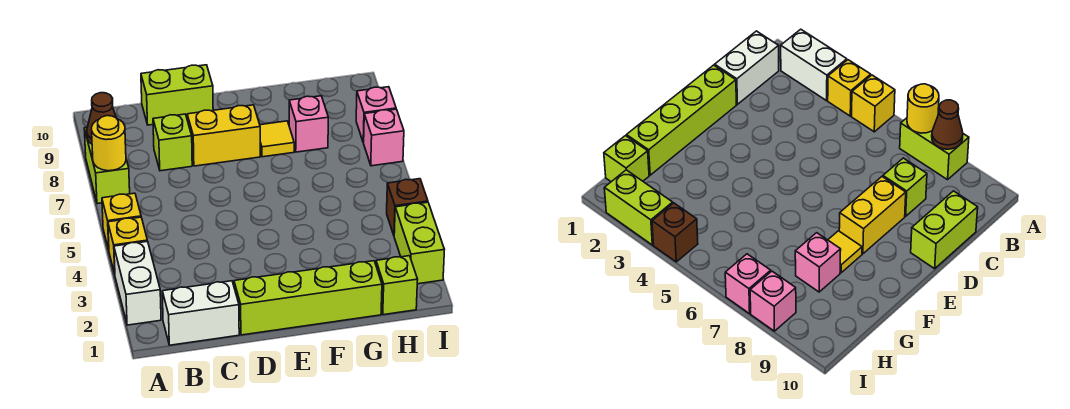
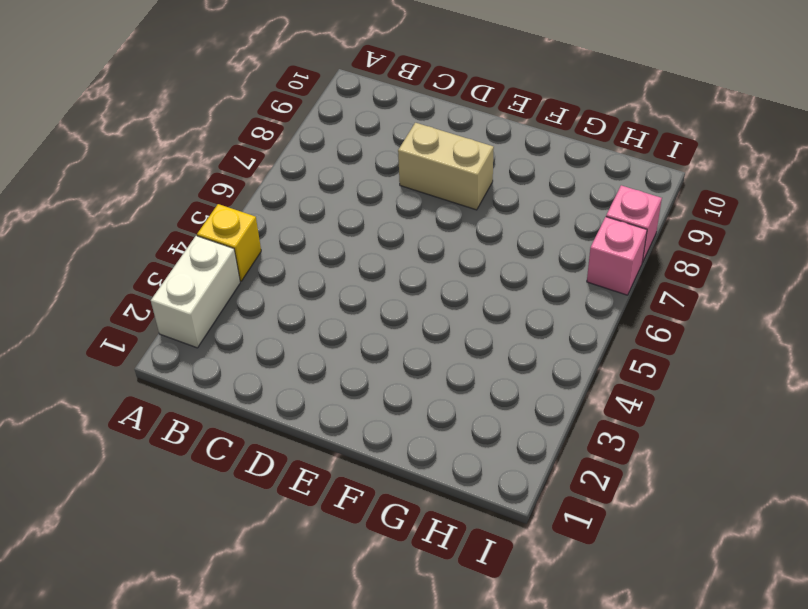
tan 1x2 brick [398,123,494,210] -> yellow 1x2 brick [187,105,260,166]
none -> yellow 1x1 brick [102,193,141,250]
none -> lime 1x2 brick [84,127,130,204]
none -> white 1x2 brick [162,281,239,345]

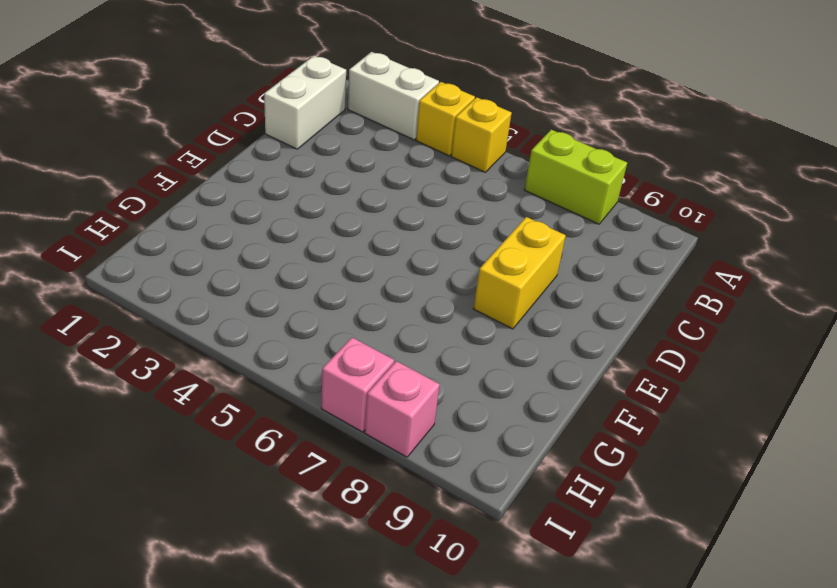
none -> lime 1x1 brick [153,114,192,171]
none -> lime 1x2 brick [141,65,213,125]
none -> lime 1x4 brick [234,261,382,335]

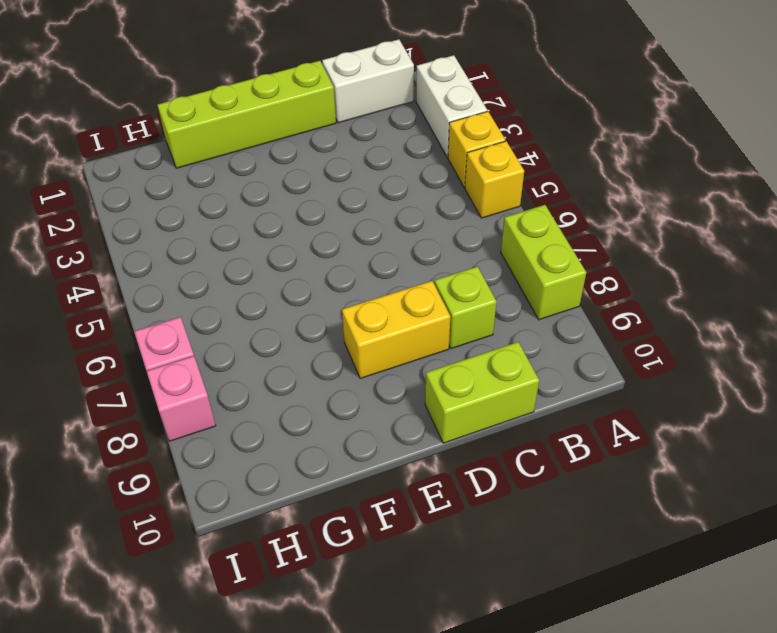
none -> yellow 1x1 tile [260,121,294,157]
none -> pink 1x1 brick [289,96,328,152]
none -> lime 1x1 brick [376,256,418,315]

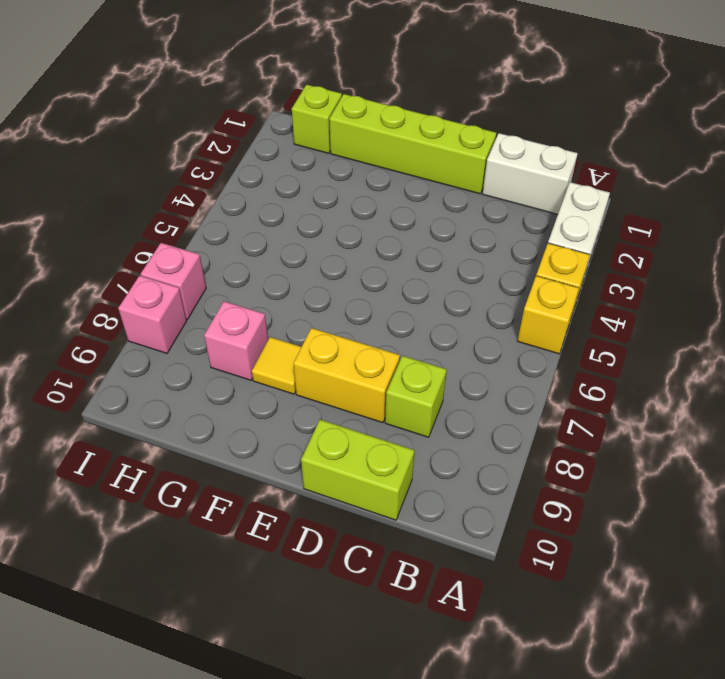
none -> lime 1x2 brick [84,127,130,204]
none -> lime 1x2 brick [394,202,444,284]
none -> brown 1x1 brick [387,179,428,235]

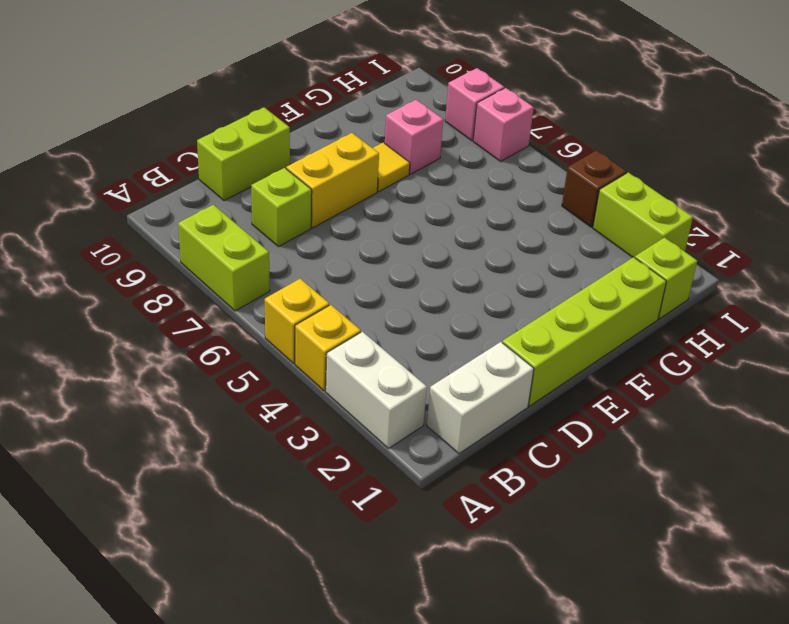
none -> yellow 1x1 round brick [92,116,126,171]
none -> brown 1x1 cone [87,93,116,144]

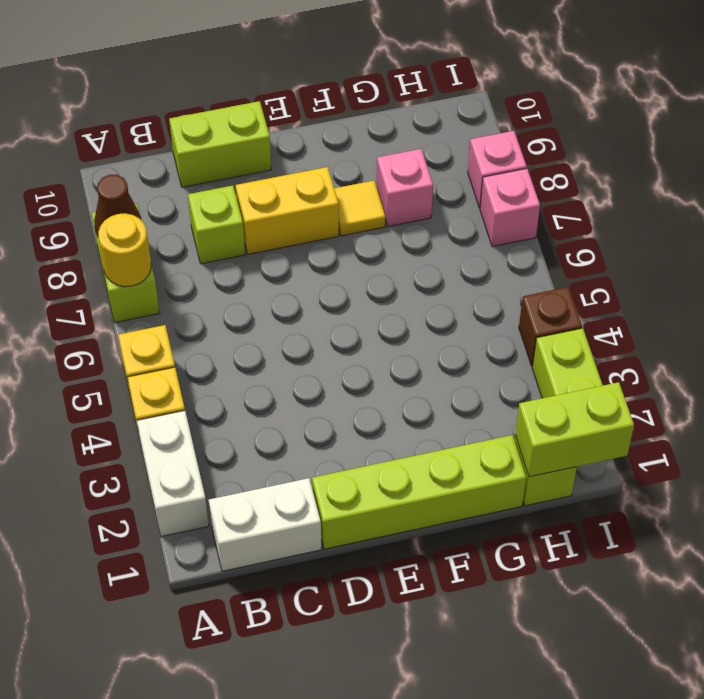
lime 1x2 brick [515,382,634,477] -> none

